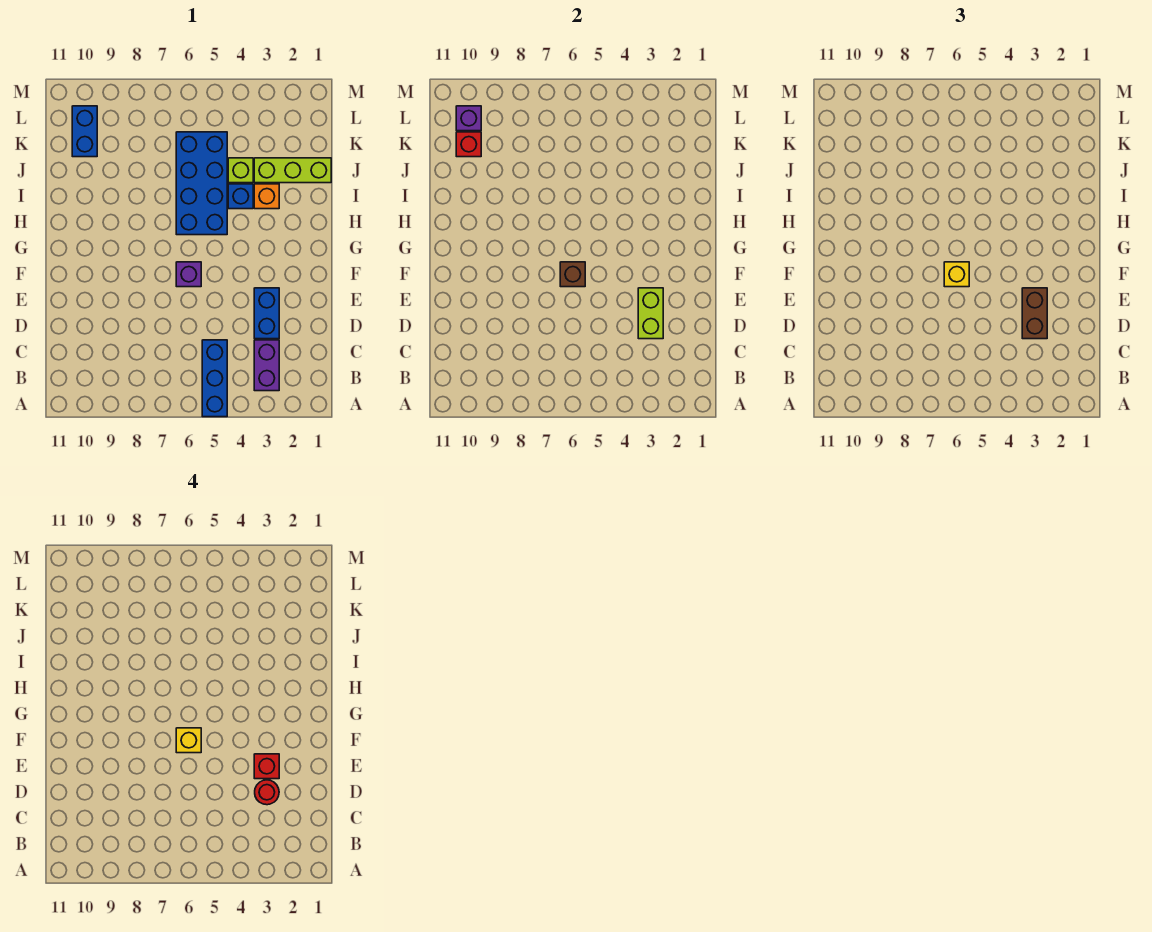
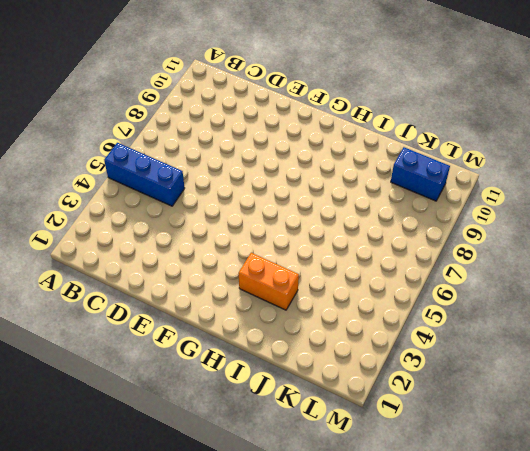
orange 1x2 brick [239,253,299,310] -> orange 1x1 brick [254,184,279,209]
none -> purple 1x2 brick [254,340,279,391]
none -> blue 1x2 brick [254,288,279,339]
none -> purple 1x1 brick [176,262,201,287]

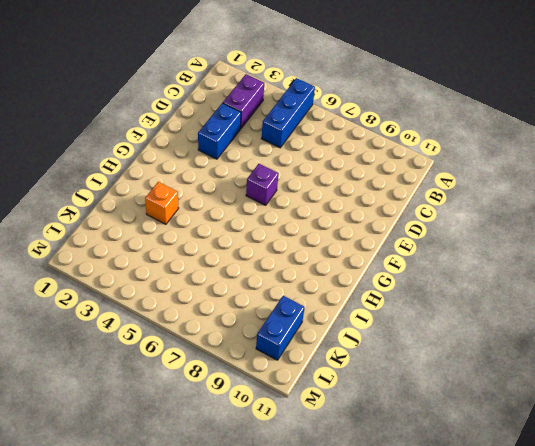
none -> blue 2x4 brick [176,132,227,235]
none -> blue 1x1 brick [228,184,253,209]
none -> lime 1x3 brick [254,158,331,183]

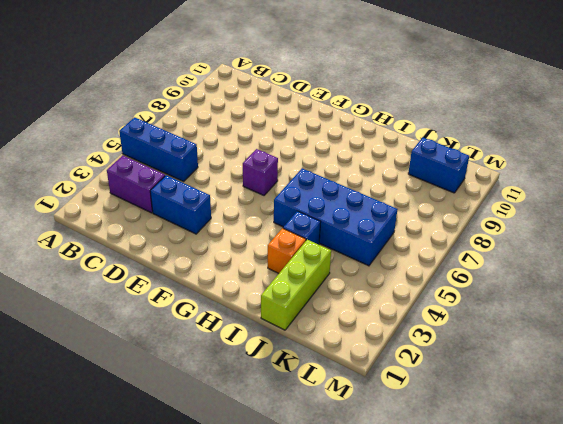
none -> lime 1x1 brick [228,158,253,183]
none -> lime 1x2 brick [638,288,663,339]
none -> brown 1x1 brick [560,262,585,287]

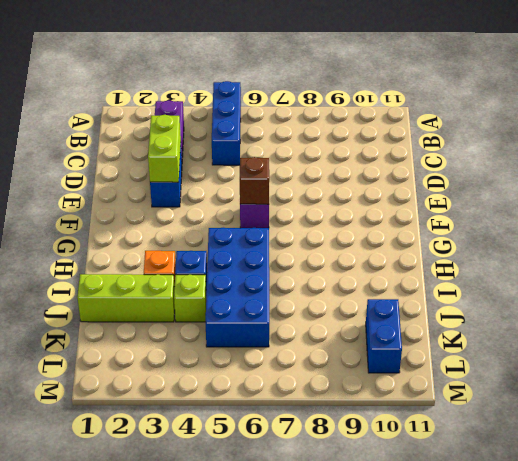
none -> red 1x1 brick [456,132,481,157]
none -> purple 1x1 brick [456,106,481,131]
none -> brown 1x2 brick [1022,288,1047,339]

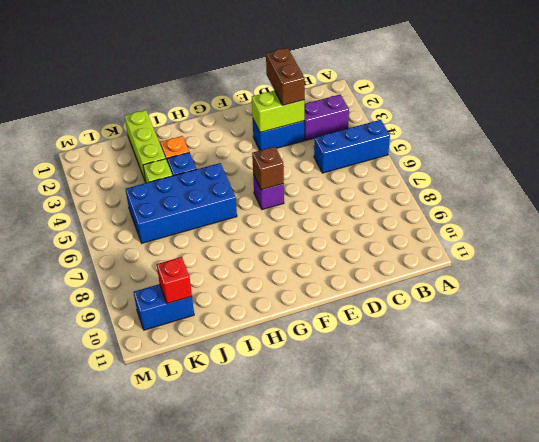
brown 1x2 brick [266,48,305,105] -> brown 1x2 brick turned to [1022,288,1047,339]
none -> purple 1x1 brick [456,106,481,131]
none -> yellow 1x1 brick [944,262,969,287]
none -> red 1x1 round brick [255,780,279,805]

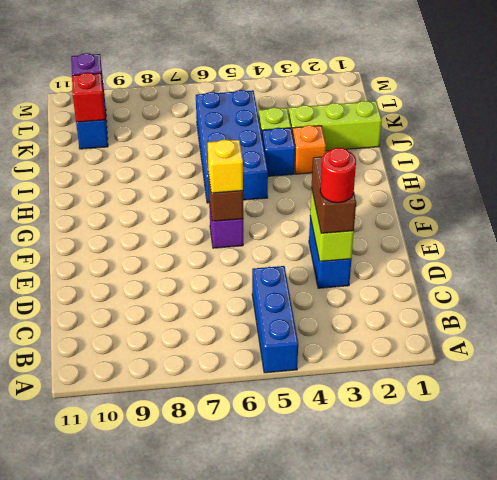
none -> purple 1x2 brick [254,340,279,391]
none -> red 1x1 brick [254,754,279,779]
none -> yellow 1x1 brick [176,728,201,753]

